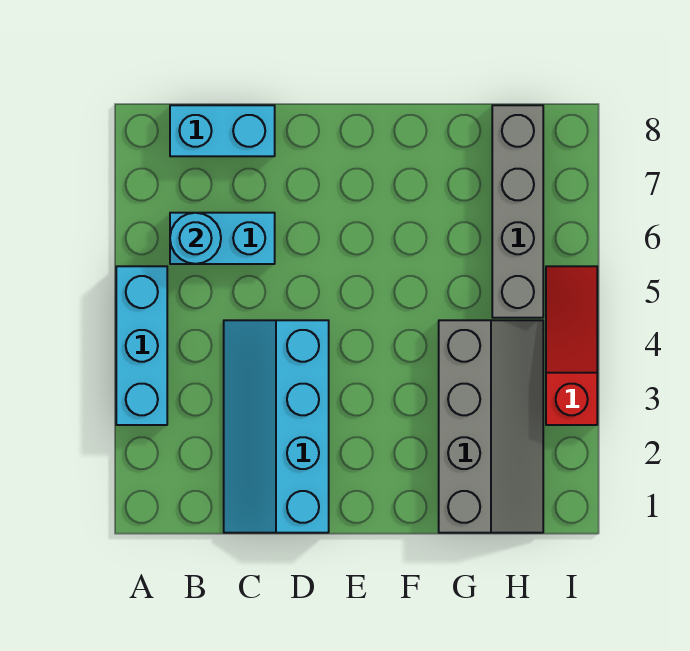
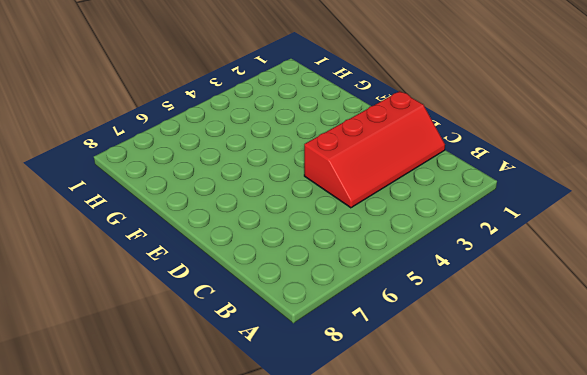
red 2x4 slope [304,91,445,208] -> cyan 2x4 slope [224,320,329,533]
none -> cyan 1x3 brick [116,266,167,425]
none -> cyan 1x2 brick [170,213,275,264]

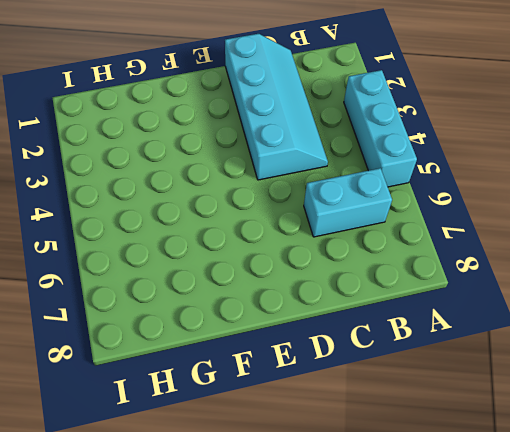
none -> cyan 1x2 brick [170,105,275,156]
none -> grey 2x4 slope [439,320,543,533]

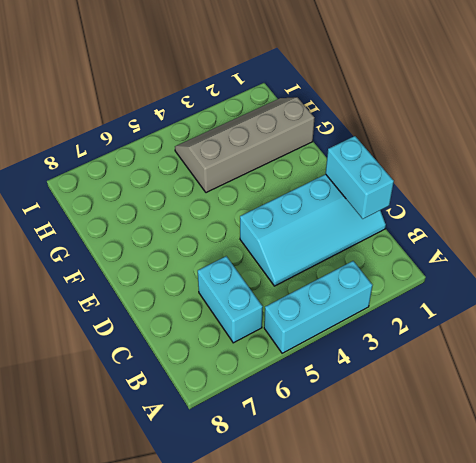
cyan 1x2 brick [326,136,394,219] -> cyan 1x2 brick moved to [170,105,275,156]
none -> grey 1x4 brick [492,105,543,318]
none -> red 1x3 slope [546,266,597,425]

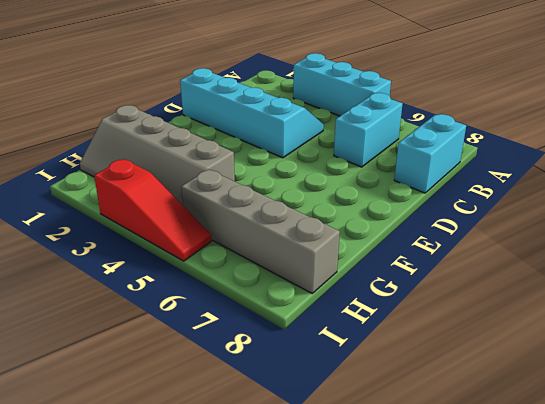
none -> cyan 1x1 round brick [170,213,221,264]

